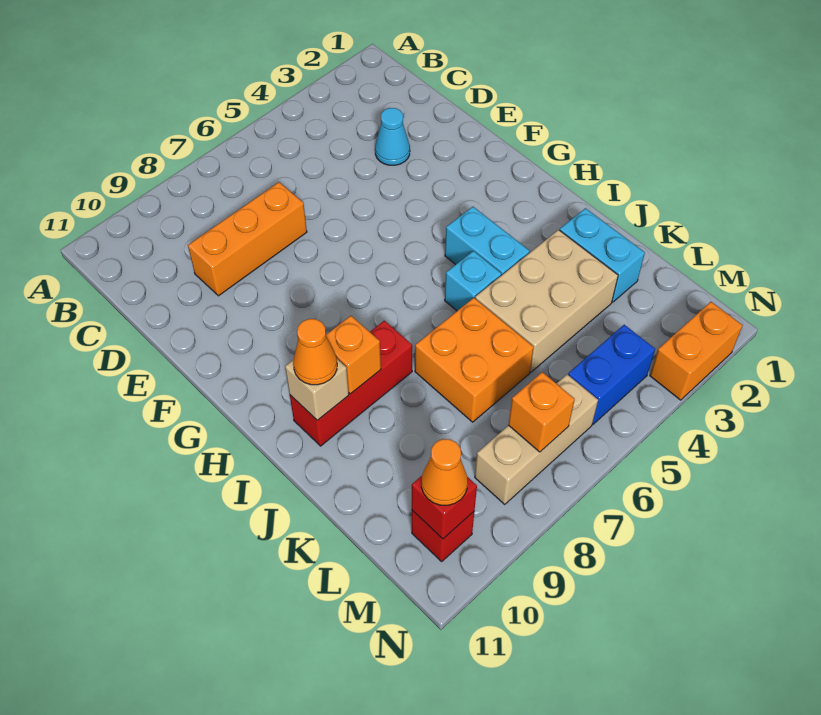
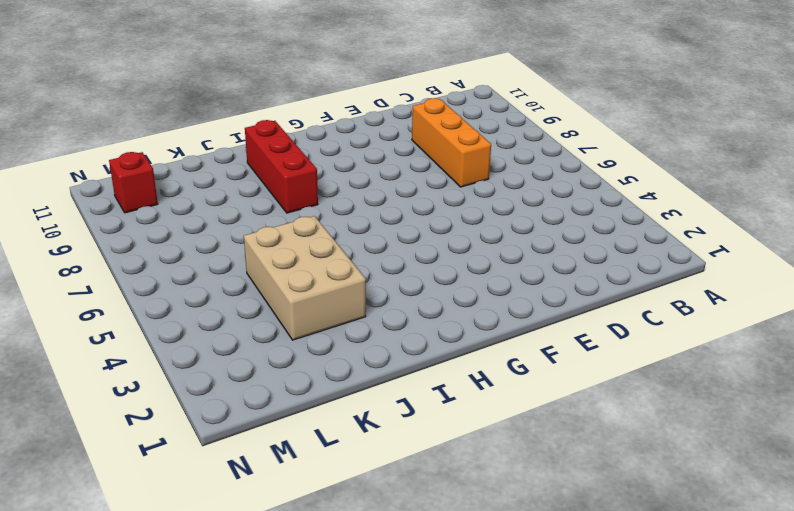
none -> cyan 1x1 cone [375,108,410,165]
none -> cyan 1x2 brick [445,207,530,275]
none -> cyan 1x1 brick [445,251,501,311]

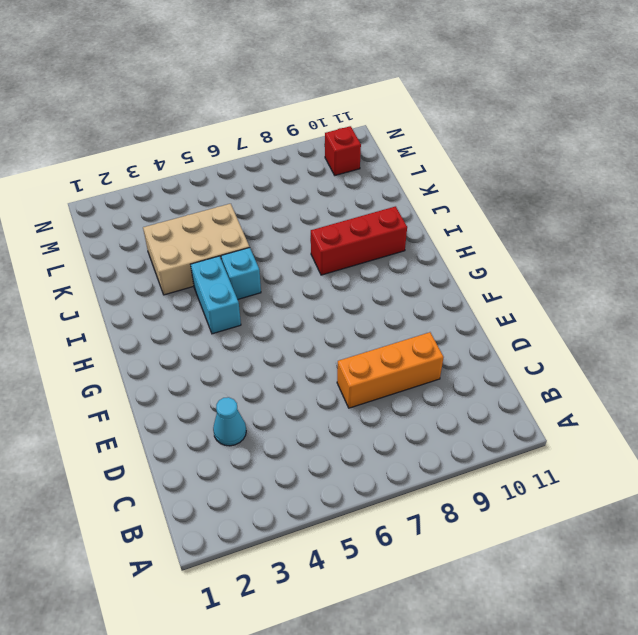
none -> cyan 1x2 brick [560,208,645,302]
none -> orange 2x2 brick [415,298,534,422]
none -> blue 1x2 brick [568,325,655,424]

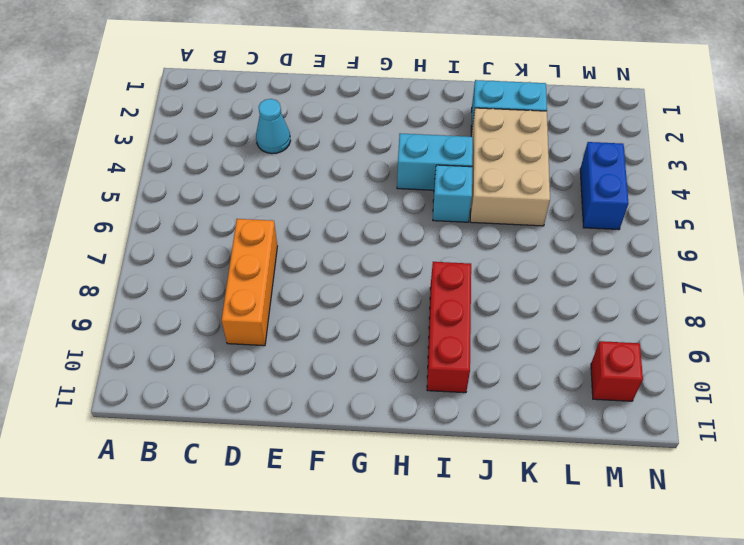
none -> orange 2x2 brick [415,298,534,422]
none -> tan 1x3 brick [475,374,598,505]
none -> orange 1x2 brick [650,302,743,400]

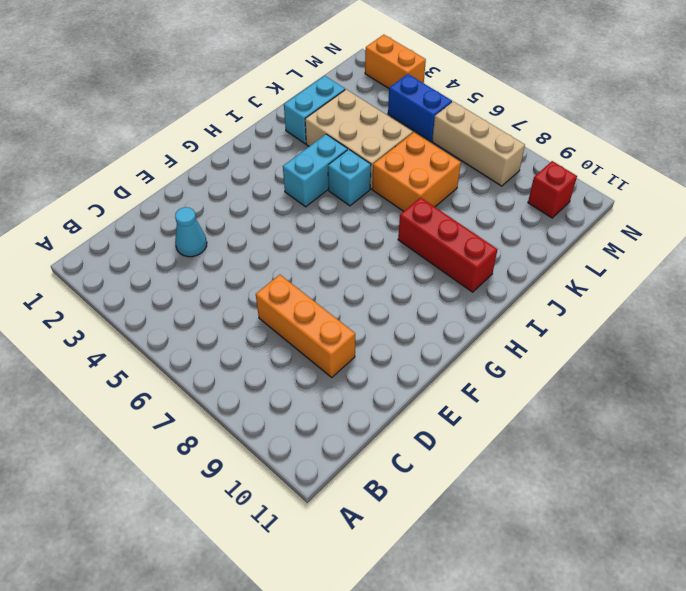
none -> orange 1x1 brick [326,316,381,394]
none -> tan 1x1 brick [285,359,349,420]
none -> orange 1x1 brick [509,372,575,452]

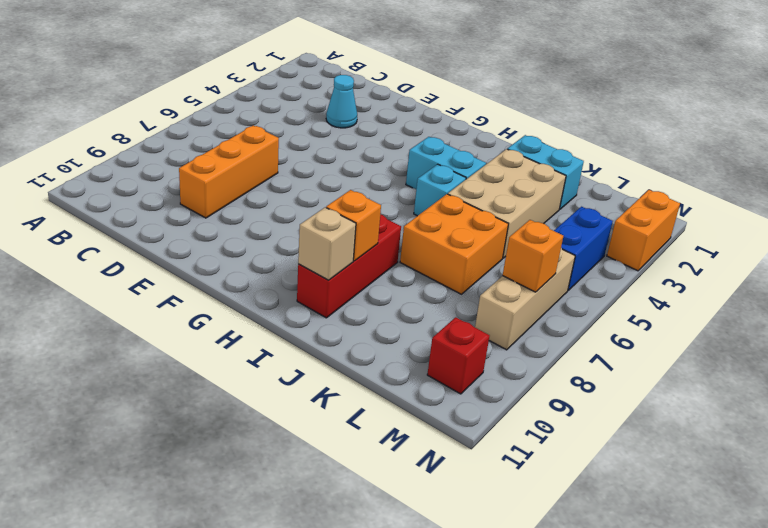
none -> red 1x1 brick [412,476,477,539]
none -> orange 1x1 cone [293,319,337,385]
none -> orange 1x1 cone [421,439,468,505]

